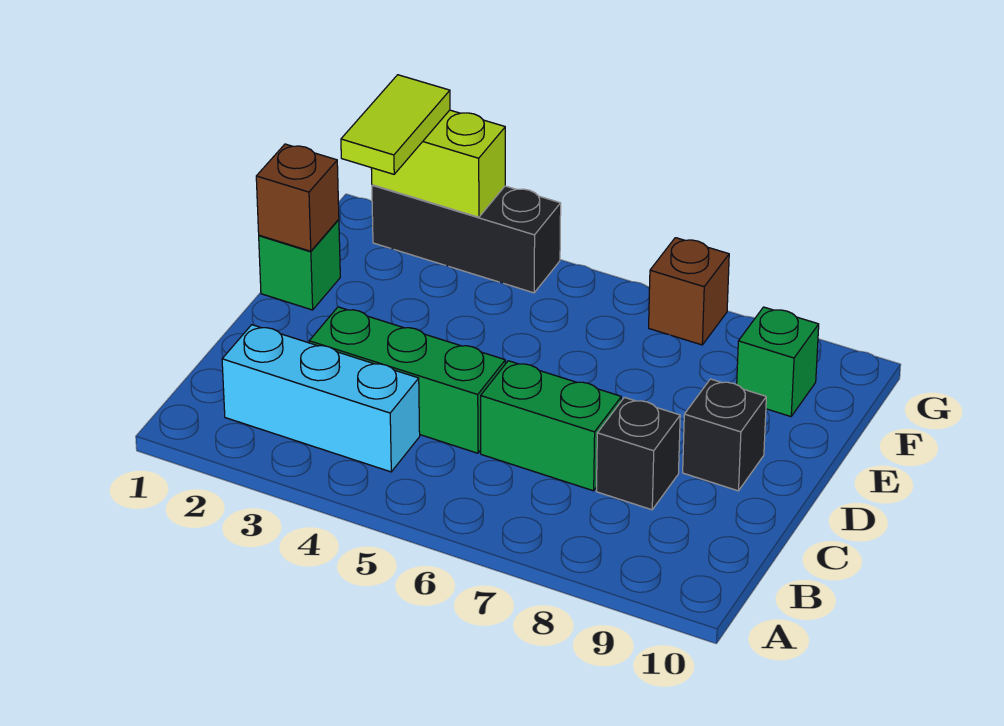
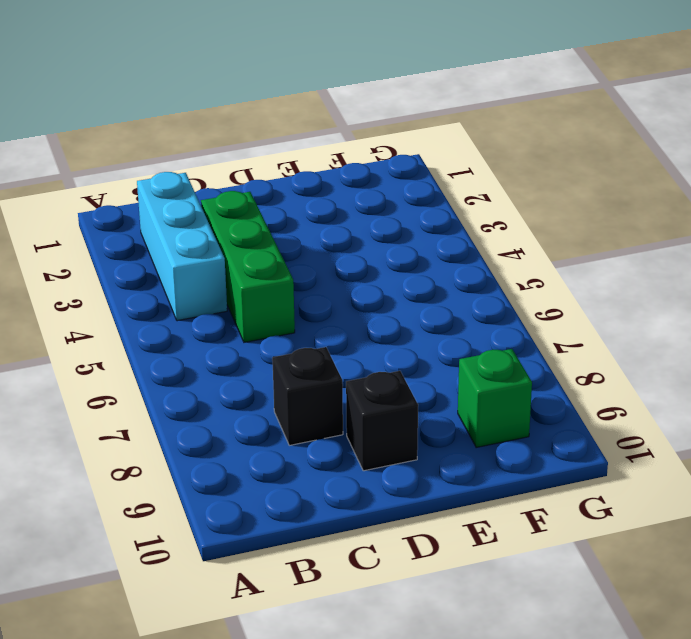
none -> green 1x2 brick [481,361,621,491]
none -> green 1x1 brick [259,219,340,310]
none -> black 1x3 brick [372,185,561,293]

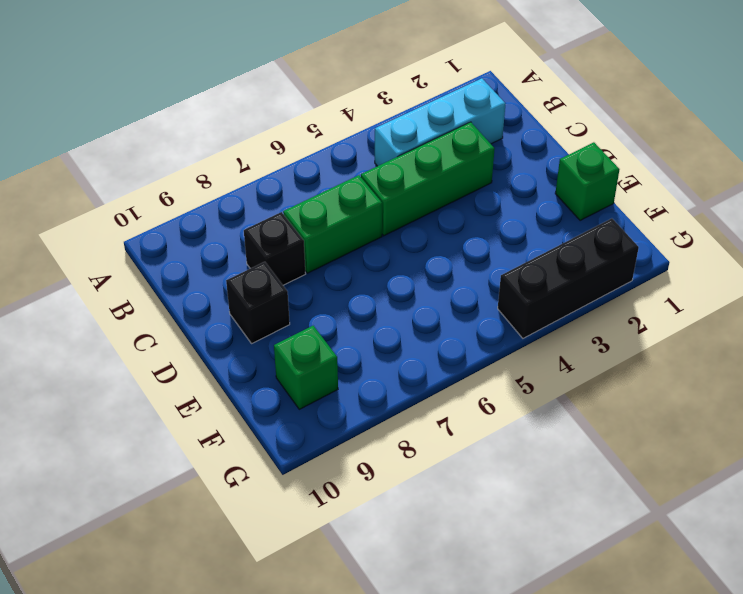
none -> brown 1x1 brick [649,238,729,345]
none -> brown 1x1 brick [256,144,339,251]
none -> lime 1x2 brick [371,110,505,217]

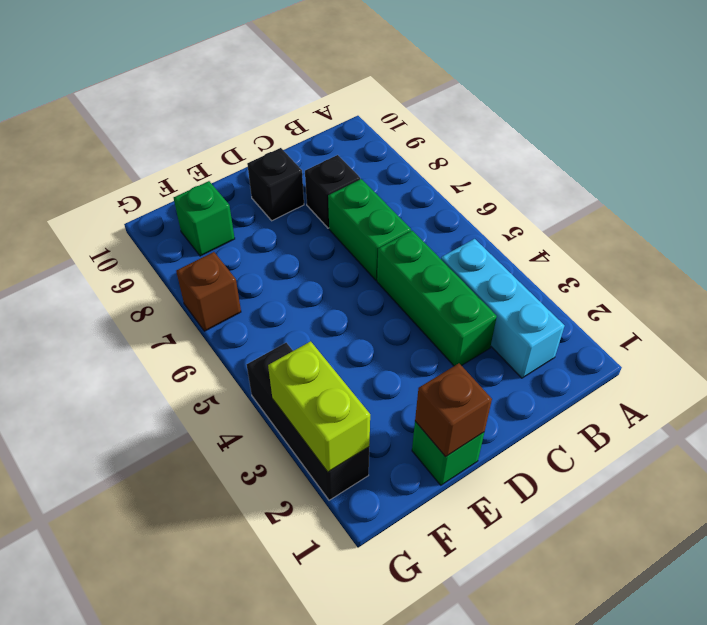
none -> lime 1x2 tile [341,75,450,174]

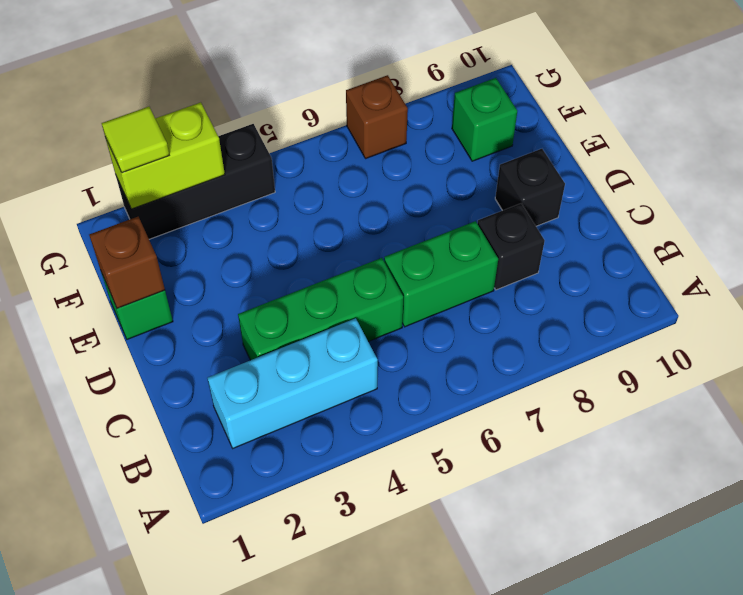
lime 1x1 tile [102,107,169,173] -> lime 1x2 tile [341,75,450,174]

